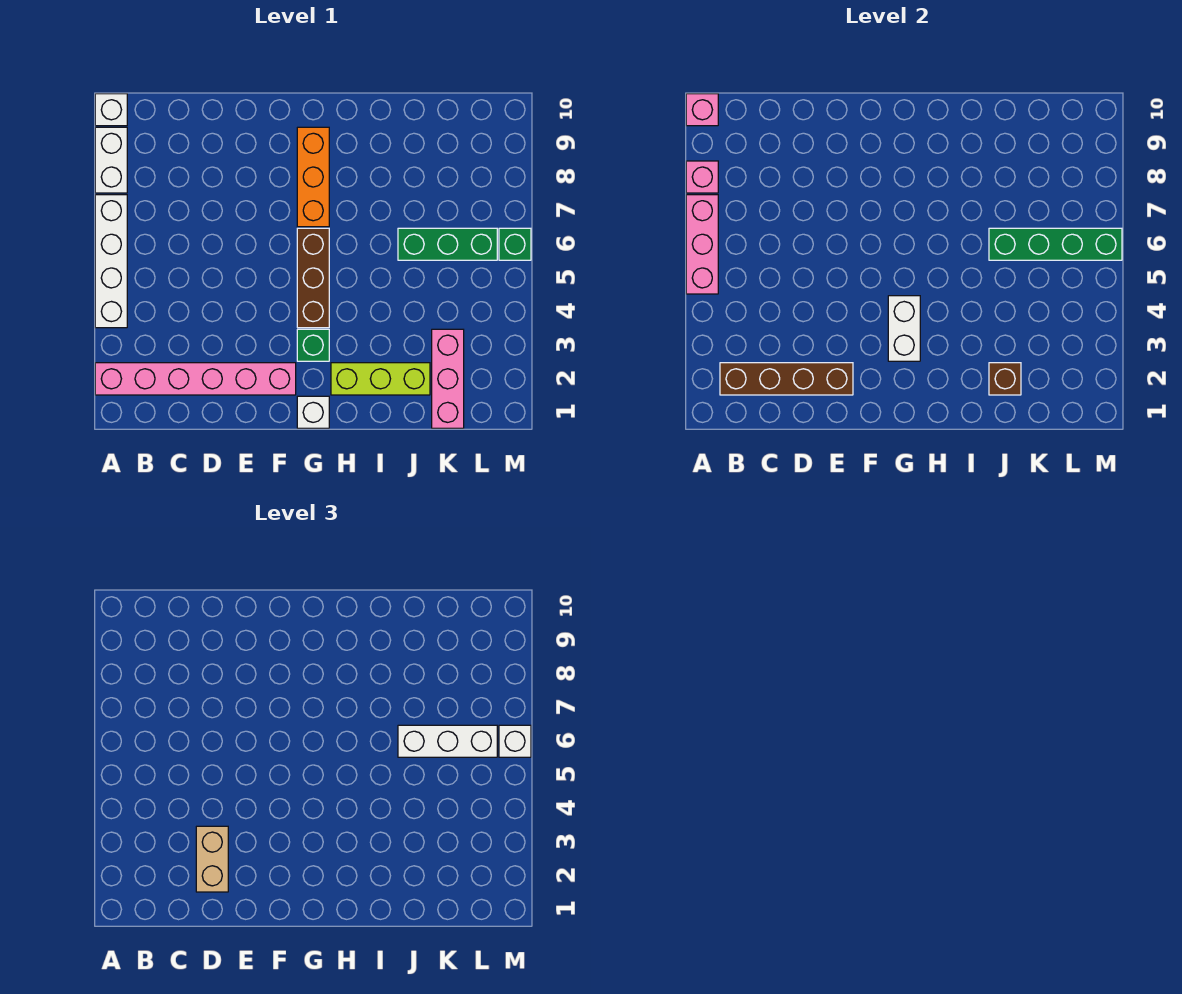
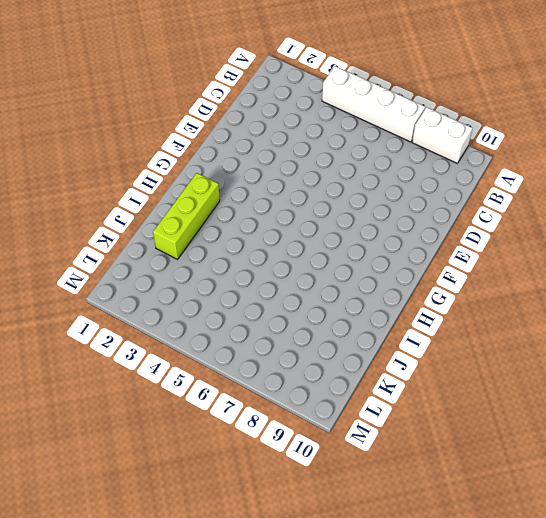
none -> pink 1x6 brick [95,363,296,395]
none -> white 1x1 brick [95,94,127,126]
none -> white 1x1 brick [297,396,329,428]

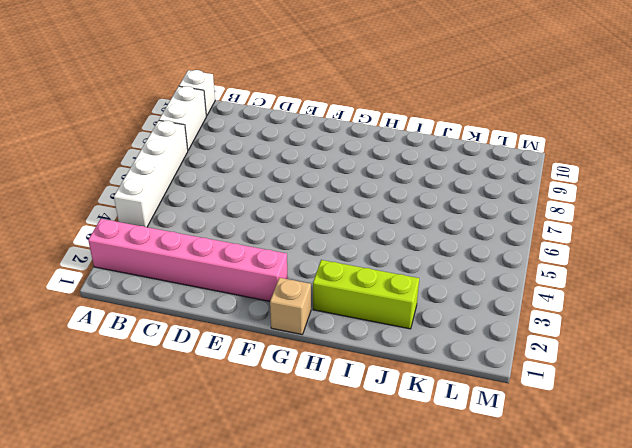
tan 1x1 brick [270,278,311,334] -> white 1x1 brick [297,396,329,428]
none -> green 1x1 brick [297,329,329,361]
none -> brown 1x3 brick [297,228,329,328]
none -> orange 1x3 brick [297,127,329,227]

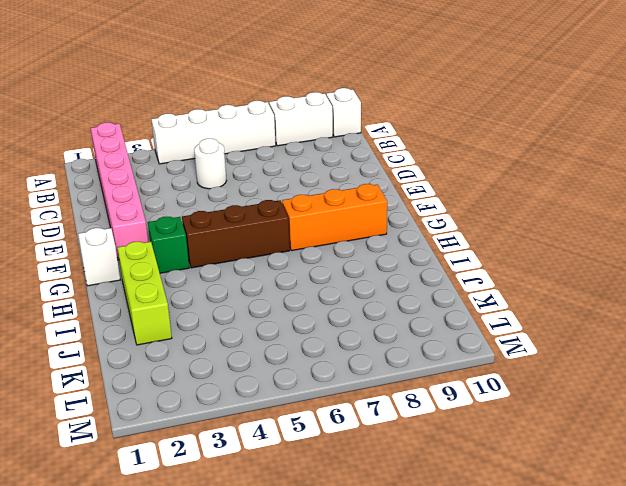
white 1x1 round brick [194,139,227,189] -> none
none -> green 1x3 brick [398,228,497,260]
none -> pink 1x3 brick [432,329,464,428]
none -> green 1x1 brick [499,228,531,260]

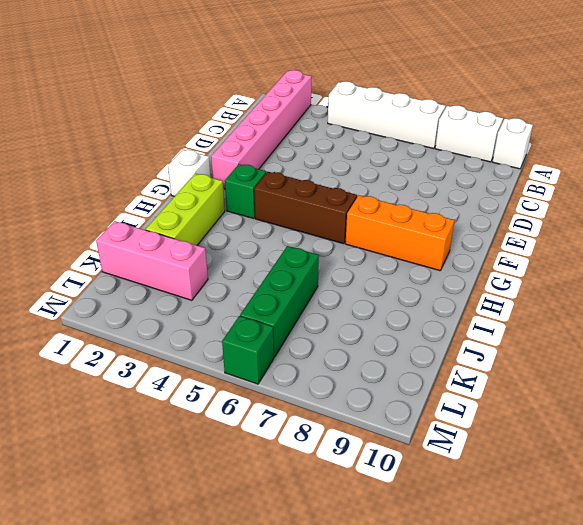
none -> pink 1x3 brick [686,195,718,294]
none -> pink 1x1 brick [686,161,718,193]
none -> pink 1x1 brick [686,94,718,126]

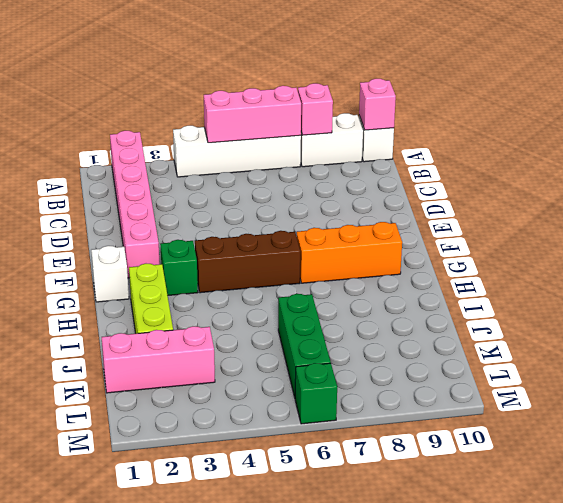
none -> brown 1x4 brick [720,363,853,395]
none -> white 1x2 brick [888,296,920,361]
none -> brown 1x1 brick [989,363,1021,395]

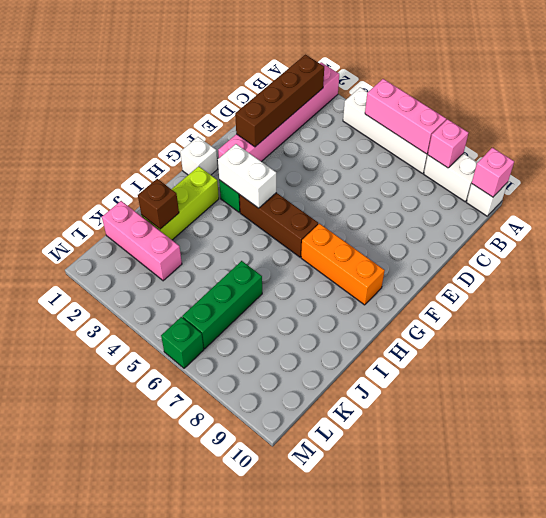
none -> green 1x4 brick [989,228,1122,260]
none -> tan 1x2 brick [196,826,228,892]
none -> white 1x3 brick [398,725,497,757]

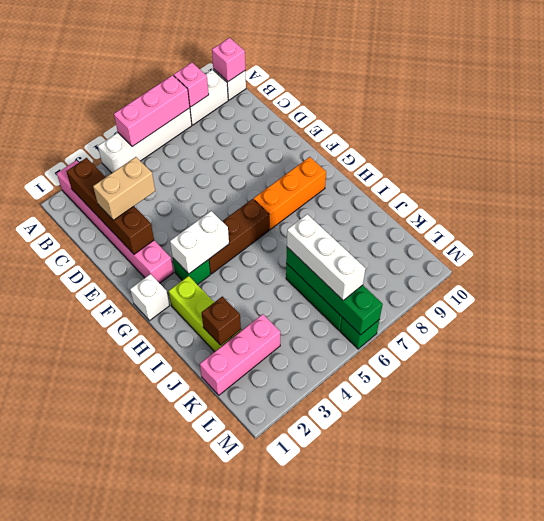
none -> white 1x1 brick [499,725,531,757]

